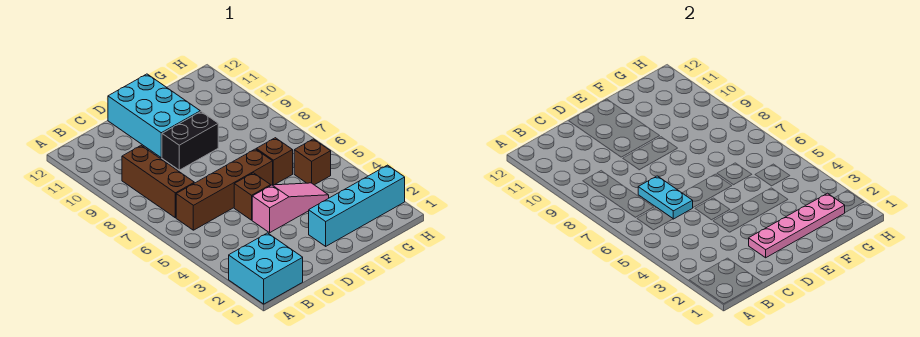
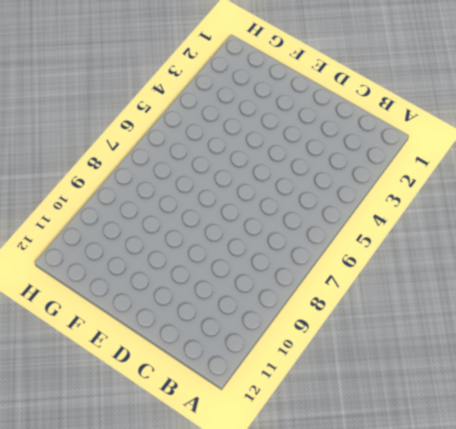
none -> cyan 2x2 brick [229,233,303,304]
none -> brown 1x4 brick [176,149,273,230]
none -> brown 1x3 brick [122,146,194,218]

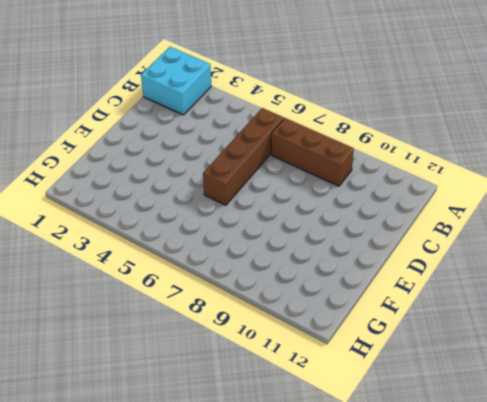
none -> pink 1x3 slope [252,183,329,233]
none -> brown 1x1 brick [234,173,271,220]
none -> black 1x2 brick [162,112,218,170]

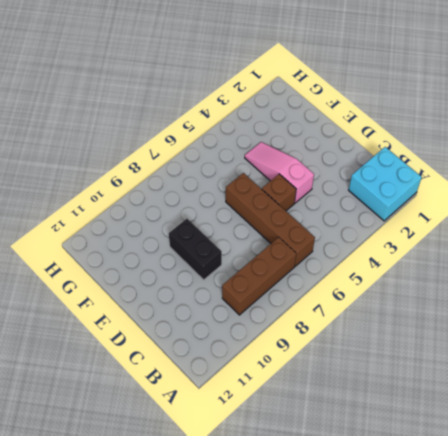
none -> cyan 2x3 brick [108,74,200,158]
none -> cyan 1x4 brick [309,165,405,246]
none -> brown 1x1 brick [256,138,293,185]

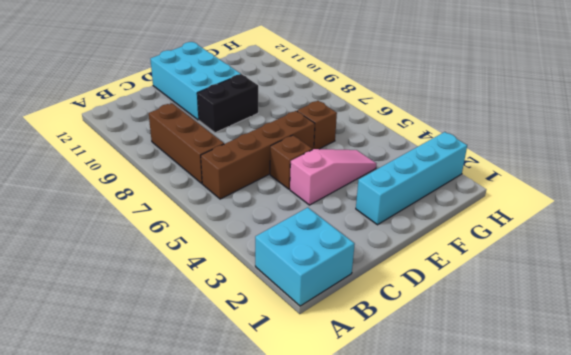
none -> brown 1x1 brick [294,139,331,185]
none -> cyan 1x2 plate [638,176,693,219]
none -> pink 1x4 plate [749,193,845,258]

